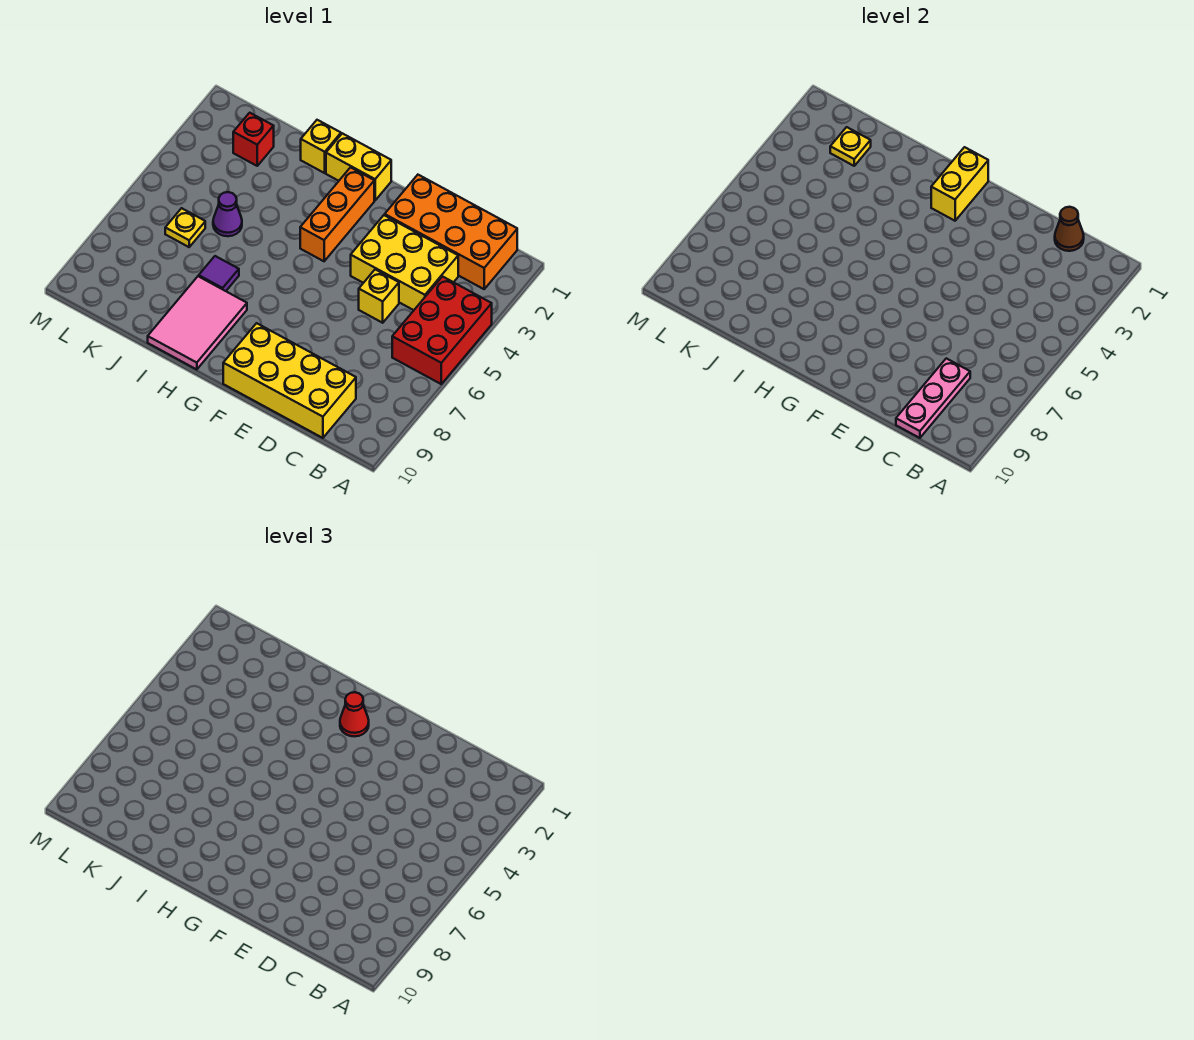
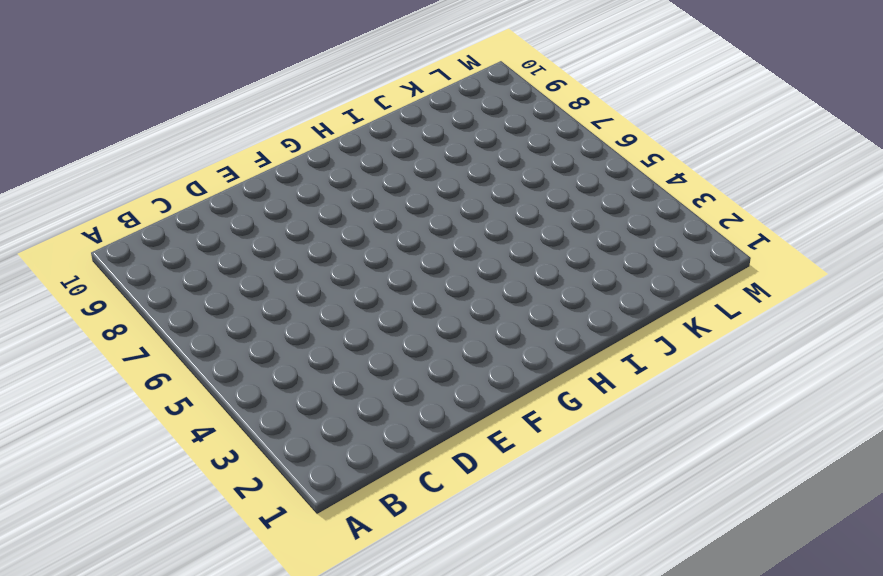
none -> red 2x3 brick [392,277,492,384]
none -> orange 2x4 brick [385,175,517,289]
none -> yellow 2x3 brick [351,215,458,310]

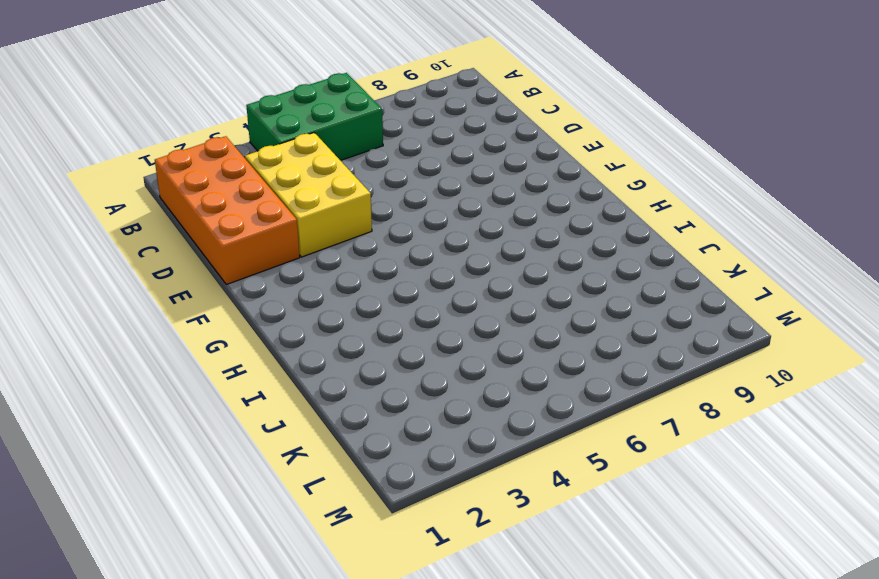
green 2x3 brick [246,73,383,161] -> red 2x3 brick [392,277,492,384]
none -> yellow 2x4 brick [223,323,356,438]
none -> yellow 1x1 brick [359,270,399,323]
none -> yellow 1x2 brick [326,133,391,200]

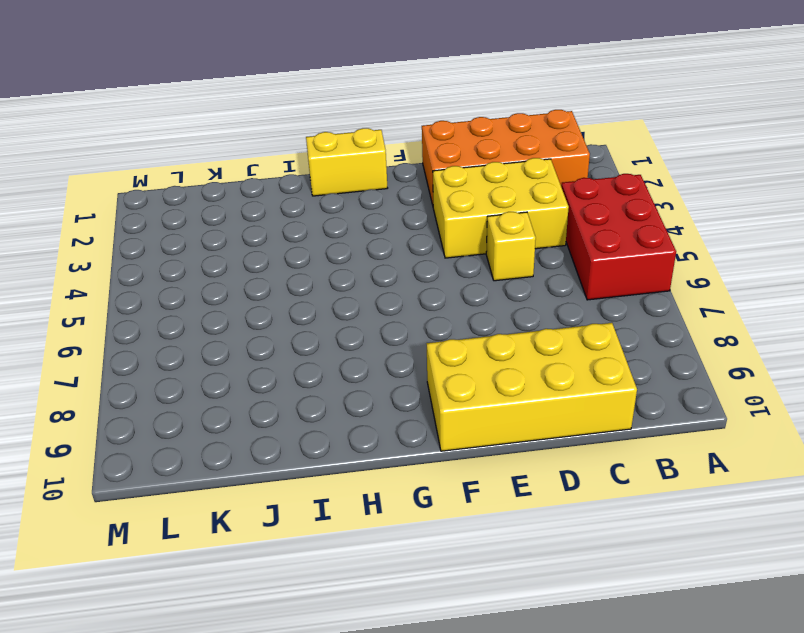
none -> orange 1x3 brick [300,167,374,261]
none -> pink 2x3 tile [148,276,247,370]
none -> yellow 1x1 brick [301,120,341,173]

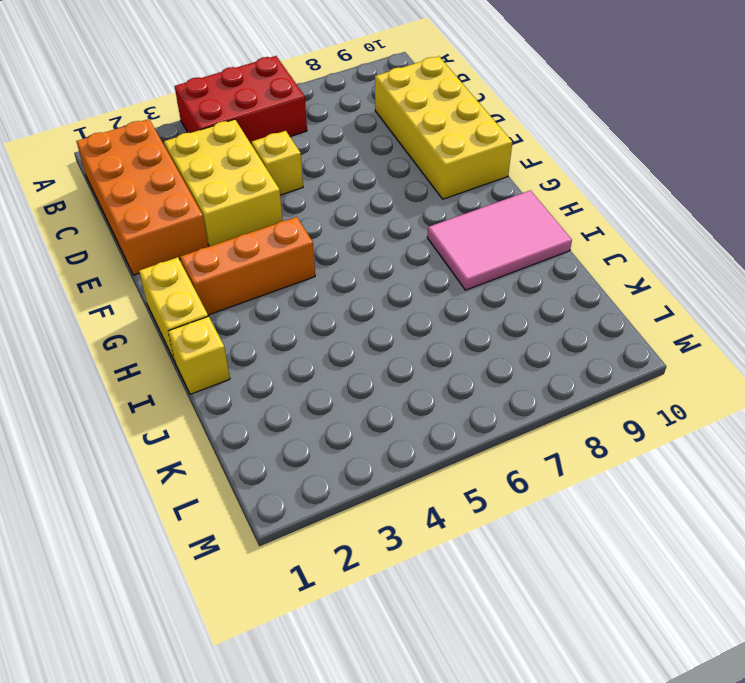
none -> purple 1x1 tile [199,256,239,291]
none -> purple 1x1 cone [213,192,242,236]
none -> red 1x1 brick [233,113,274,166]

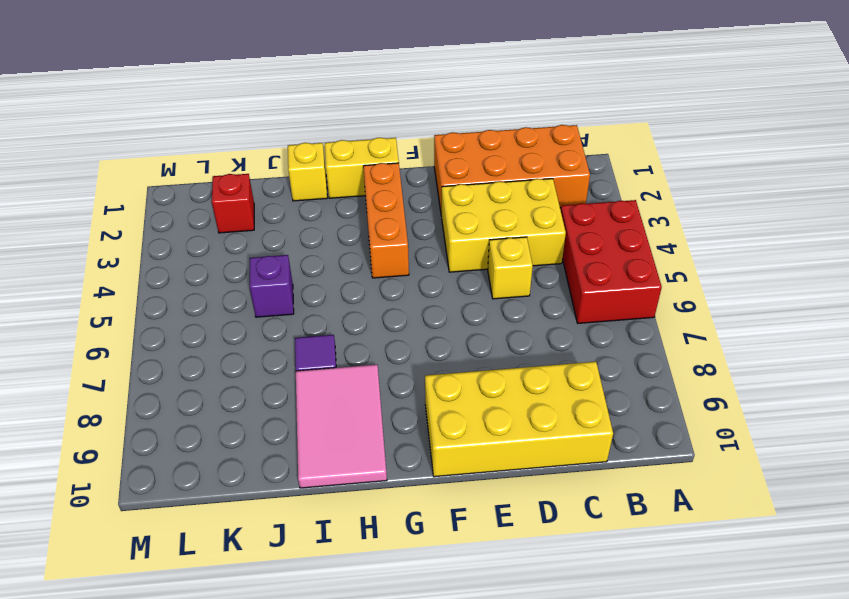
purple 1x1 brick [250,255,294,317] -> purple 1x1 cone [213,192,242,236]
none -> yellow 1x1 plate [165,208,205,247]
none -> brown 1x1 cone [1055,207,1084,251]
none -> pink 1x3 plate [896,358,970,438]

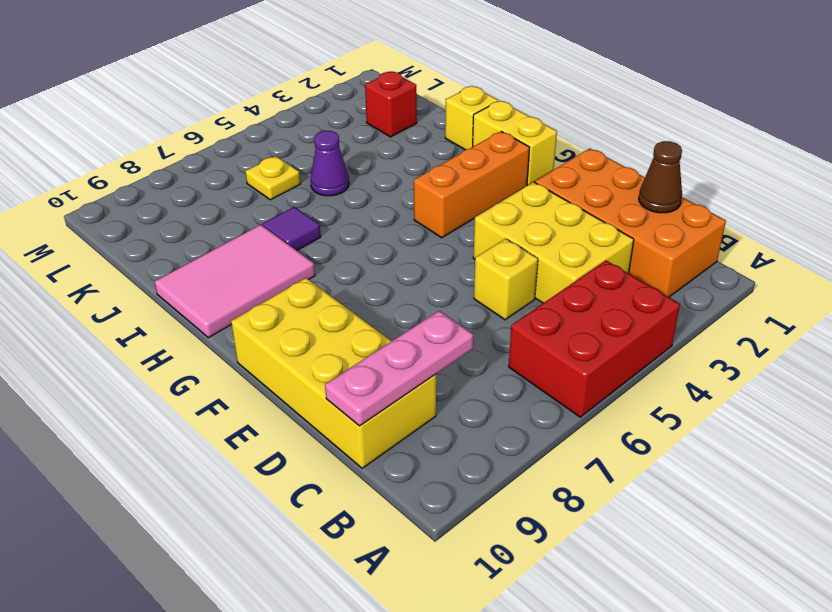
none -> yellow 1x2 brick [931,147,988,221]
none -> yellow 1x1 plate [830,127,871,166]
none -> red 1x1 cone [340,692,369,736]

